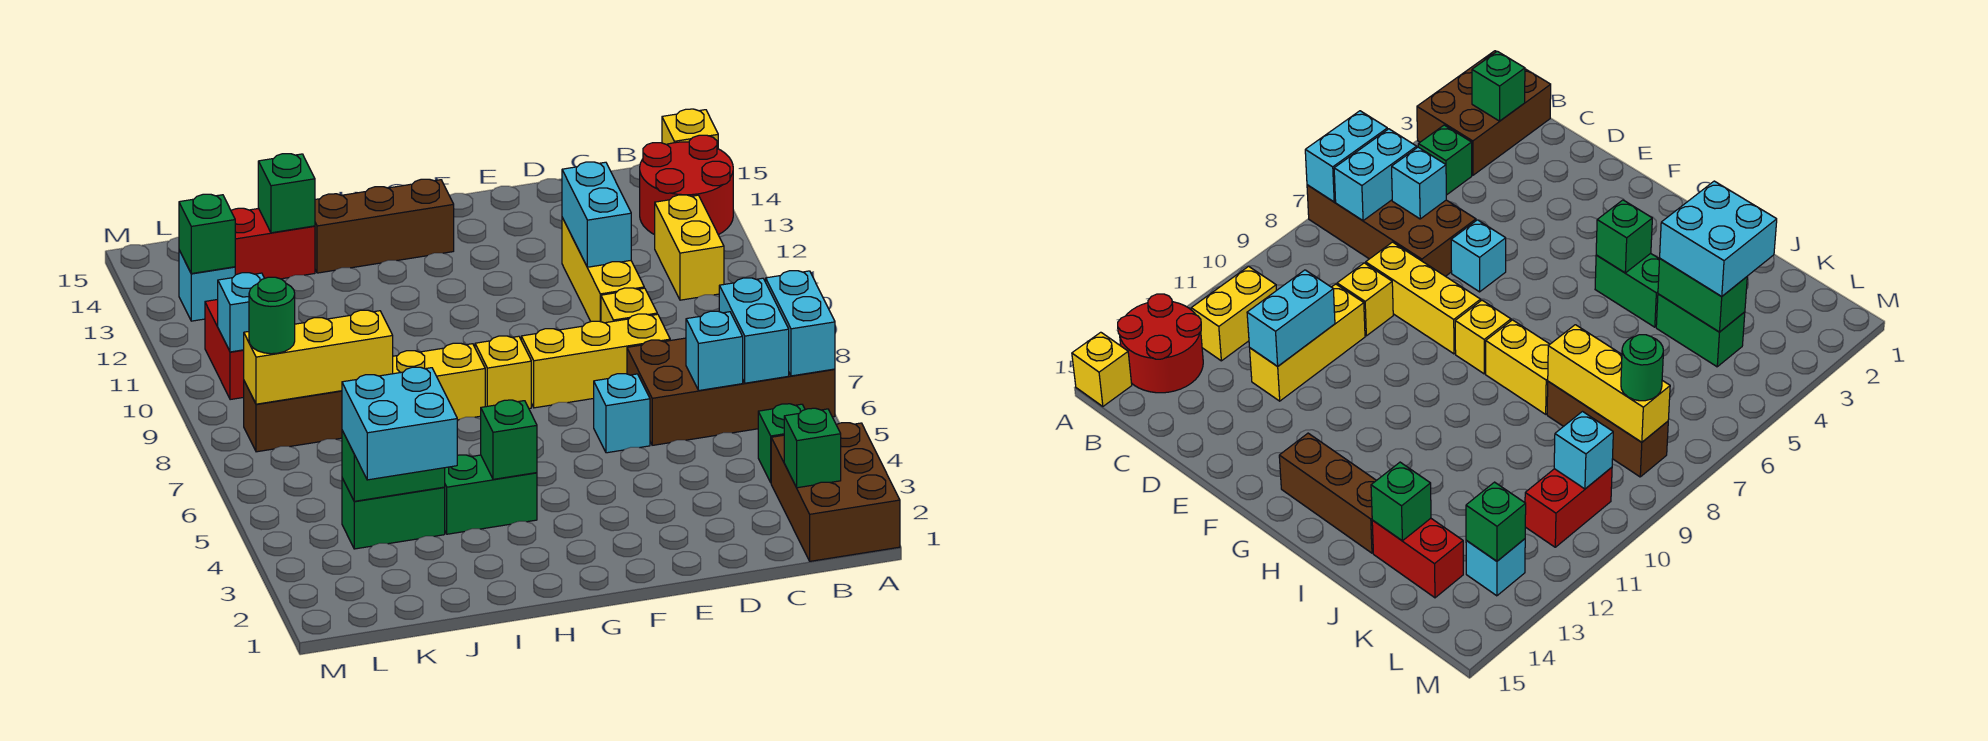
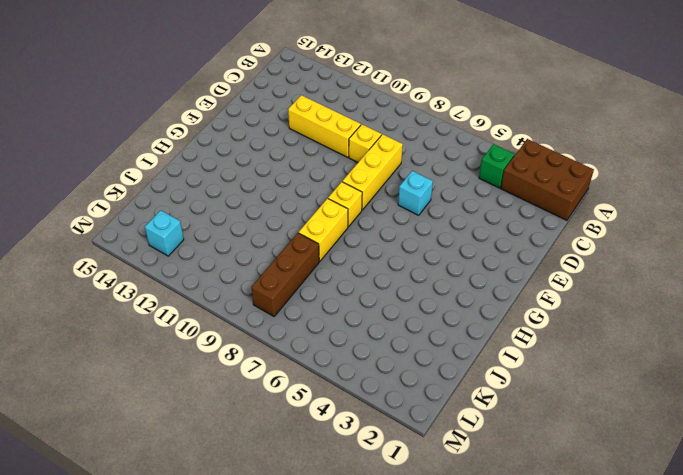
none -> brown 2x4 brick [627,338,835,445]
none -> red 2x2 round brick [640,135,733,235]
none -> yellow 1x1 brick [662,109,718,149]
none -> yellow 1x2 brick [655,195,724,300]

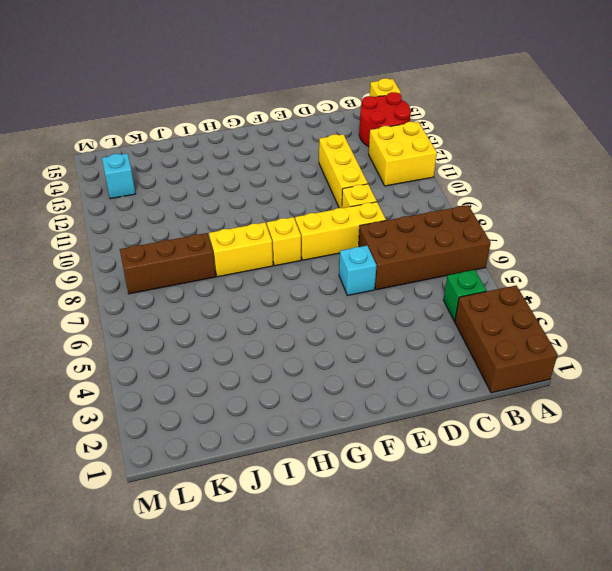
yellow 2x2 brick [369,122,437,186] -> yellow 1x2 brick [655,195,724,300]
none -> brown 1x3 brick [315,179,454,273]
none -> green 1x2 brick [444,455,537,534]
none -> green 1x2 brick [342,478,445,549]
none -> red 1x2 brick [231,208,315,279]

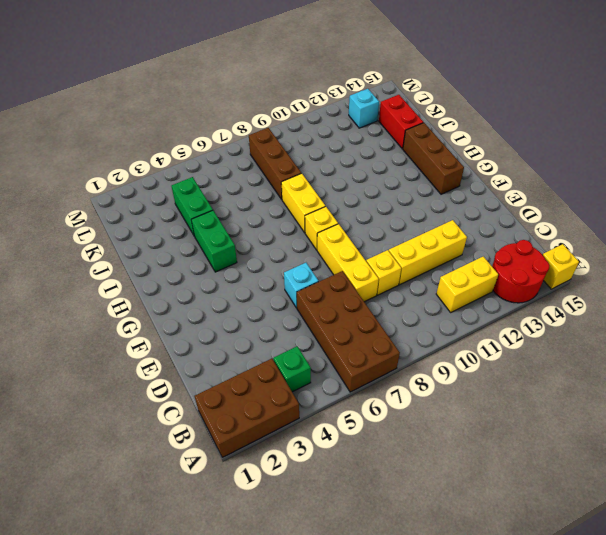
none -> red 1x2 brick [205,299,244,400]
none -> cyan 1x2 brick [766,271,835,376]
none -> green 1x1 brick [784,408,841,488]
none -> cyan 1x2 brick [719,278,789,383]

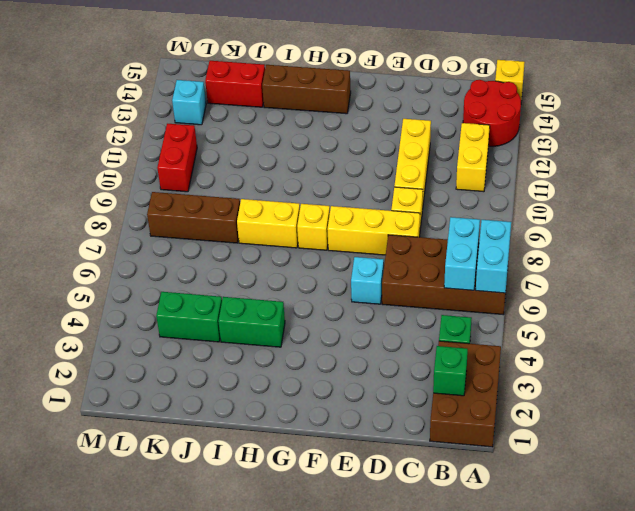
none -> cyan 1x1 brick [686,311,743,390]
none -> cyan 1x2 brick [562,162,631,267]
none -> green 1x1 brick [481,400,537,479]
none -> green 1x2 brick [342,431,445,501]

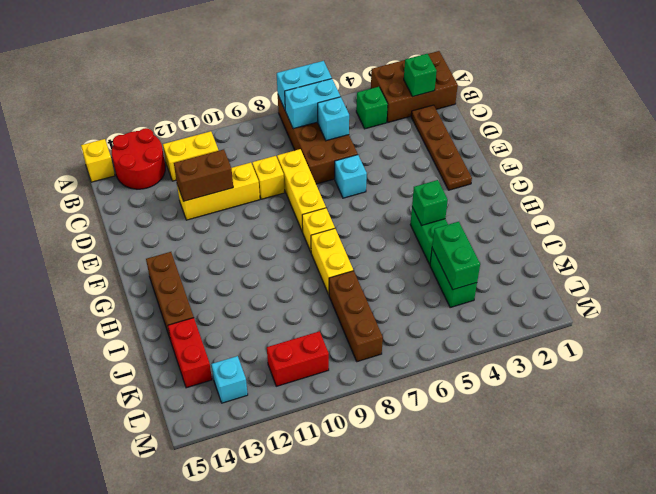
brown 1x4 plate [411,105,472,190] -> none
brown 1x2 brick [174,149,233,201] -> cyan 1x2 brick [562,162,631,267]
none -> yellow 1x3 brick [244,310,393,404]
none -> green 1x1 brick [258,154,315,233]
none -> cyan 1x1 brick [218,273,264,352]
none -> green 1x1 brick [179,194,235,274]

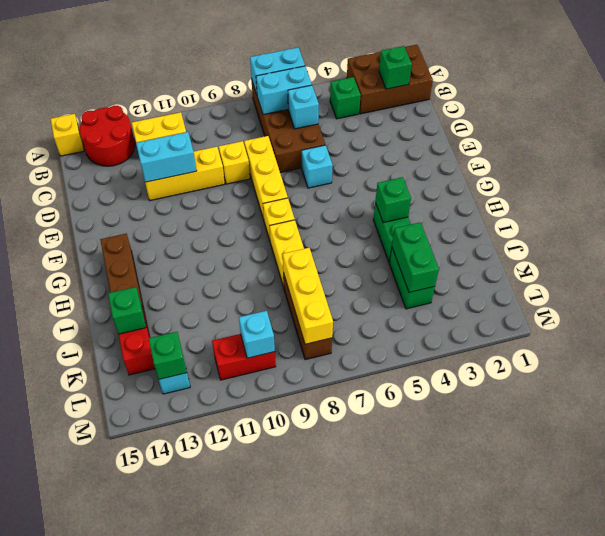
none -> cyan 2x2 brick [342,367,457,480]
none -> green 1x1 round brick [249,277,295,354]

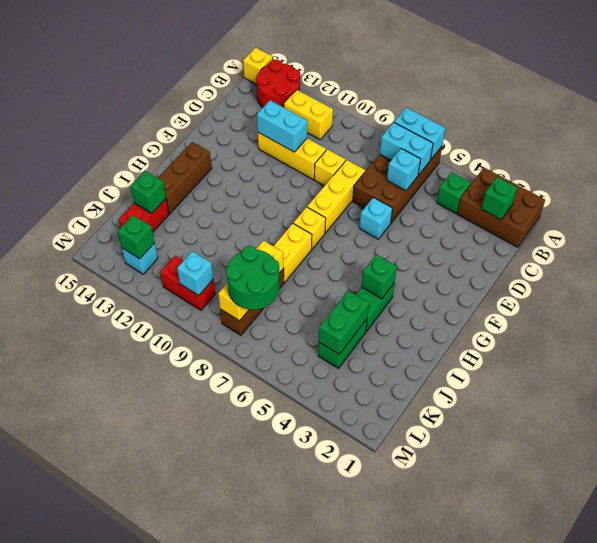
green 2x2 round brick [226,246,279,310] -> green 1x1 round brick [249,277,295,354]
none -> cyan 2x2 brick [342,367,457,480]

